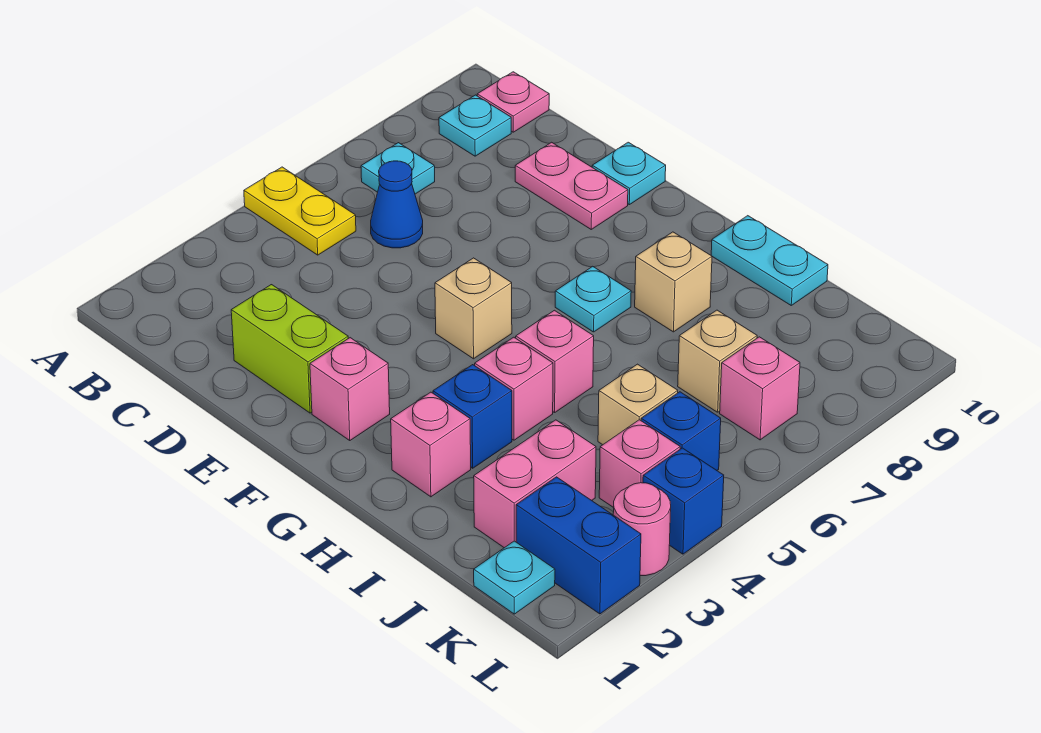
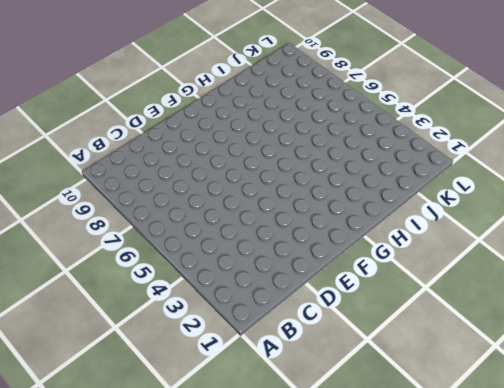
none -> yellow 1x2 plate [244,167,356,255]
none -> cyan 1x1 plate [361,143,435,194]
none -> cyan 1x1 plate [439,95,511,156]

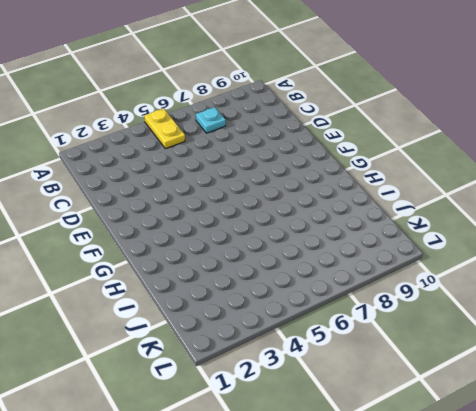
none -> cyan 1x1 plate [439,95,511,156]
none -> pink 1x1 plate [477,72,549,132]
none -> blue 1x1 cone [371,161,423,248]

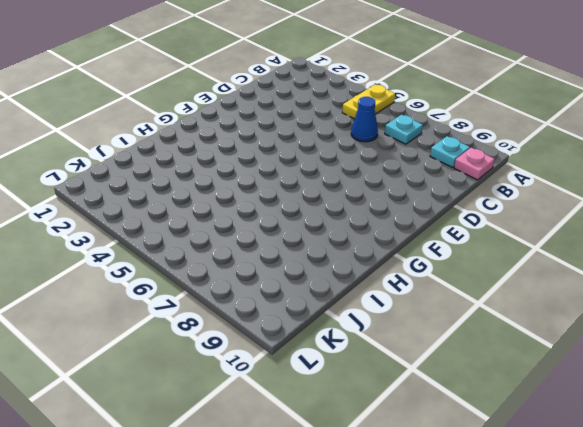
none -> lime 1x2 brick [231,285,348,413]
none -> pink 1x2 plate [515,142,628,229]
none -> cyan 1x1 plate [592,142,666,205]

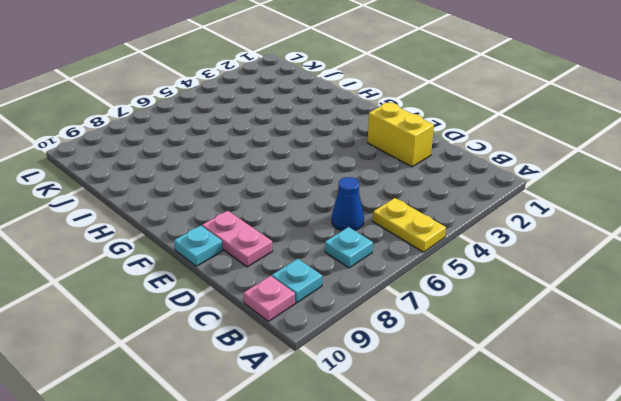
yellow 1x2 brick [368,102,434,167] -> lime 1x2 brick [231,285,348,413]
none -> pink 1x1 brick [310,338,390,441]
none -> tan 1x1 brick [435,258,512,359]
none -> cyan 1x1 plate [555,266,631,332]

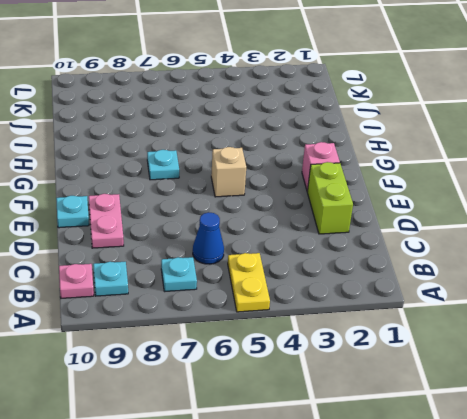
none -> pink 1x1 brick [391,392,471,497]
none -> blue 1x1 brick [433,365,512,468]
none -> pink 1x1 brick [475,337,553,440]

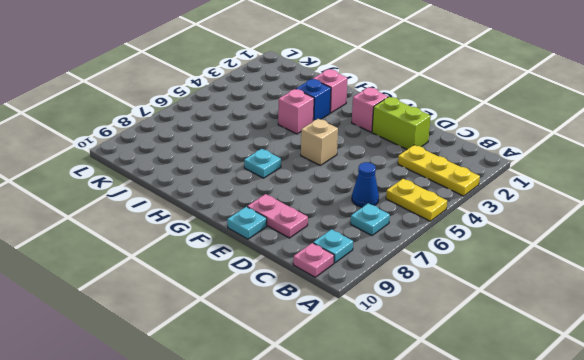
yellow 1x3 plate [398,145,480,196] -> none
none -> pink 1x1 brick [516,310,594,413]
none -> tan 1x1 brick [635,232,712,332]
none -> cyan 1x2 plate [711,216,828,305]

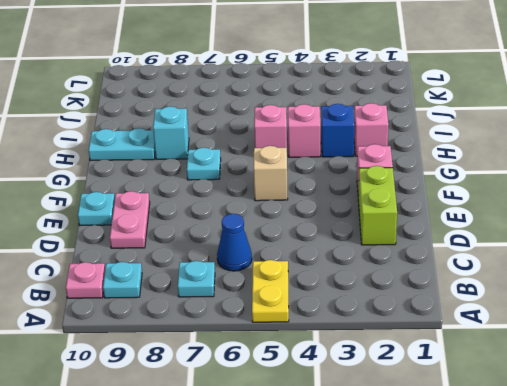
cyan 1x1 brick [153,107,189,160] -> tan 1x1 brick [635,232,712,332]
cyan 1x2 plate [89,128,155,161] -> cyan 1x2 plate turned to [711,216,828,305]
none -> pink 1x2 brick [474,420,596,548]
none -> tan 1x1 brick [598,364,678,445]
none -> tan 1x1 brick [678,310,757,412]

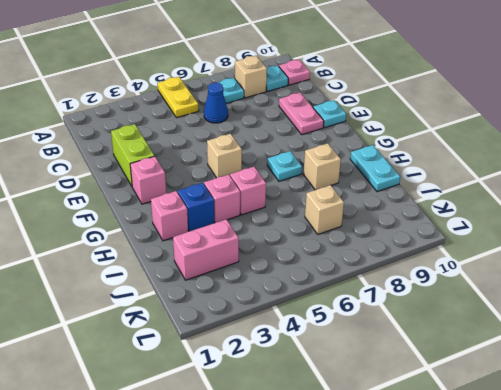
tan 1x1 brick [235,56,267,98] -> tan 1x1 brick moved to [598,364,678,445]
none -> cyan 1x1 plate [474,541,555,614]
none -> blue 1x2 brick [516,477,641,614]
none -> pink 1x1 brick [599,420,680,508]

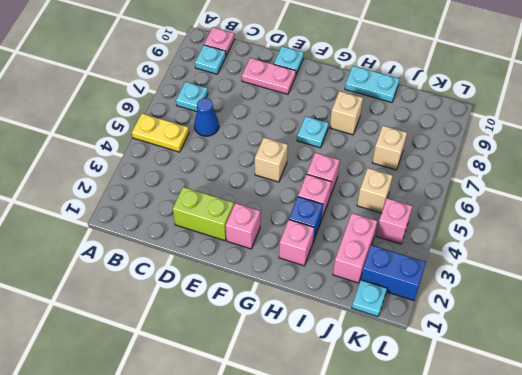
none -> blue 1x1 brick [641,392,721,470]
none -> pink 1x1 brick [720,337,800,440]
none -> pink 1x1 round brick [613,483,671,576]

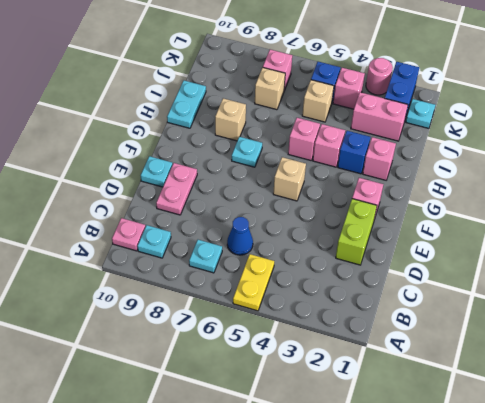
none -> blue 1x1 brick [643,448,724,554]

